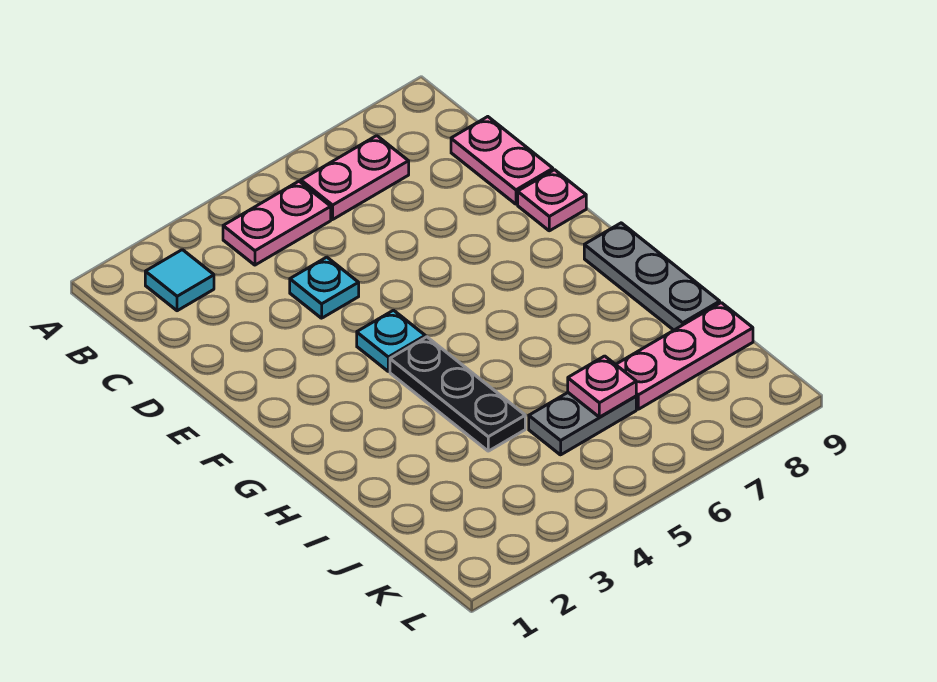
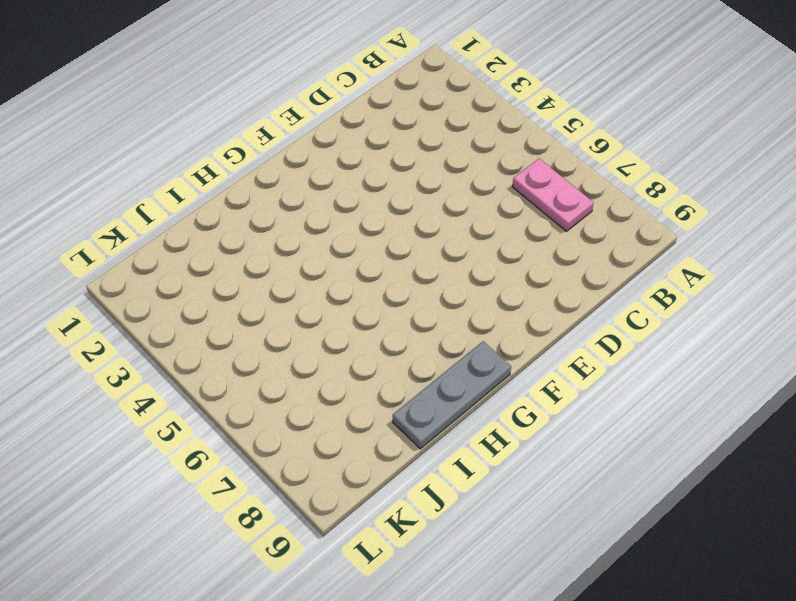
none -> cyan 1x1 tile [145,250,214,311]
none -> pink 1x2 plate [223,181,331,265]
none -> pink 1x2 plate [451,117,553,204]

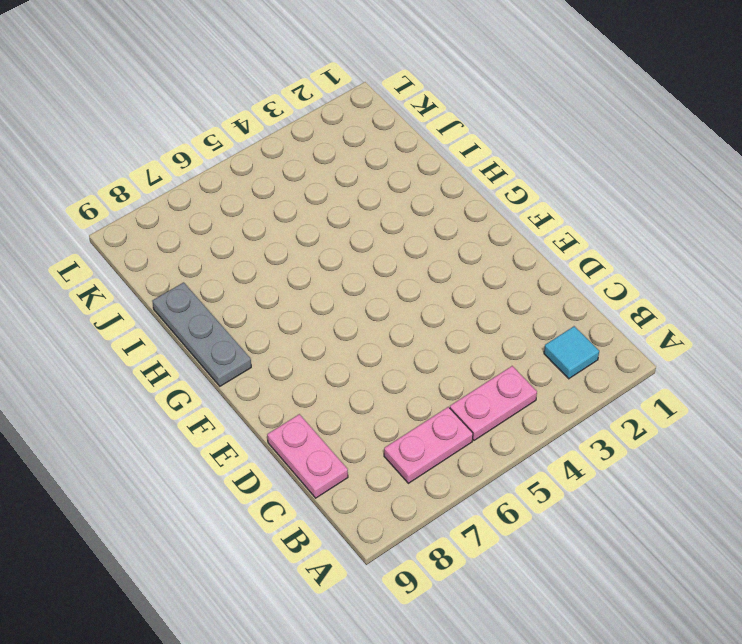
none -> cyan 1x1 plate [290,257,359,318]
none -> pink 1x1 plate [518,170,586,231]
none -> cyan 1x1 plate [357,310,425,371]

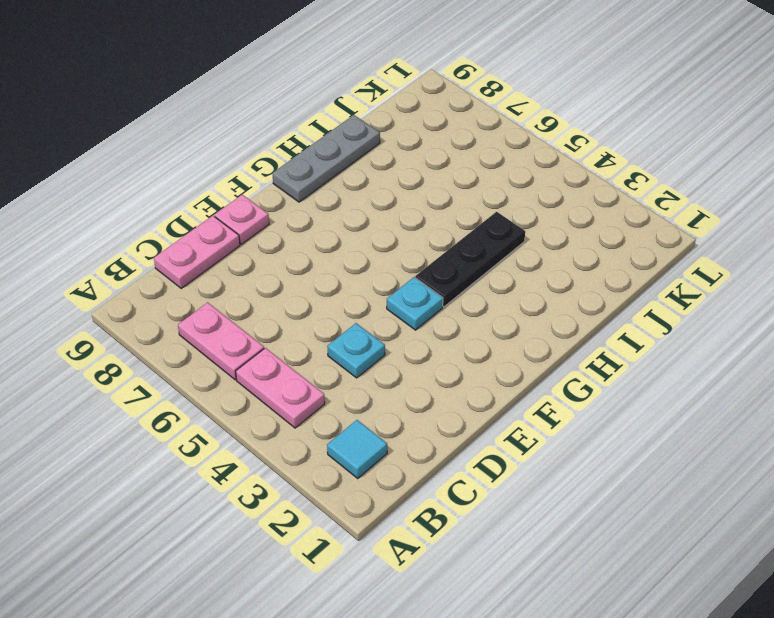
none -> grey 1x2 plate [529,393,636,455]
none -> pink 1x3 plate [616,303,753,409]
none -> pink 1x1 plate [568,356,636,417]

